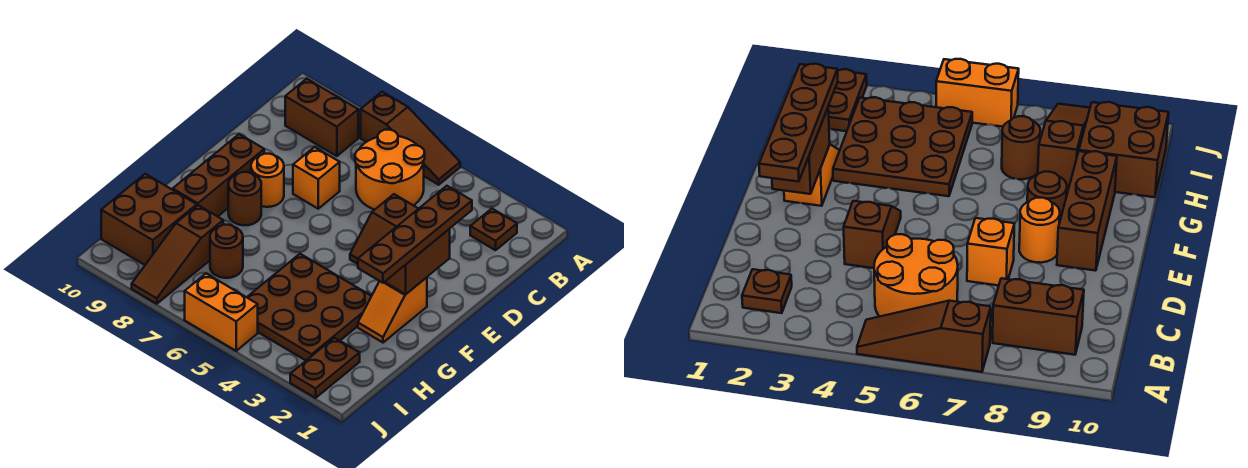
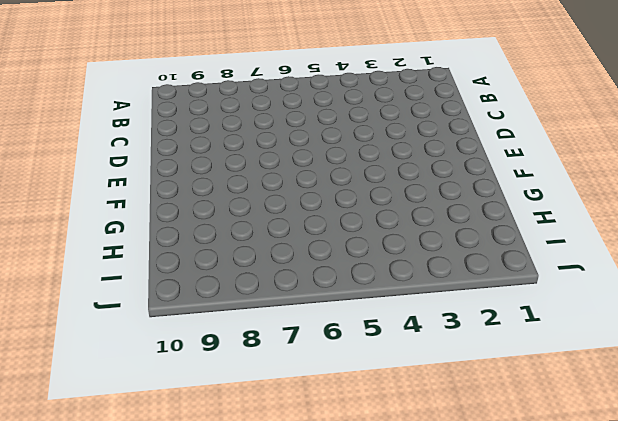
none -> brown 1x3 slope [361,92,460,185]
none -> brown 1x1 plate [470,209,517,250]
none -> orange 2x2 round brick [355,130,425,210]

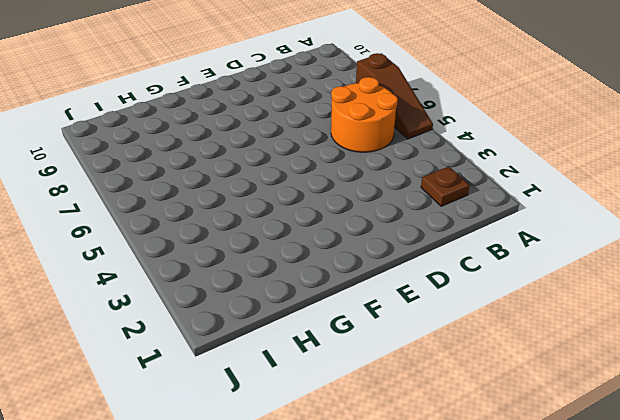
none -> brown 1x2 brick [285,79,358,156]
none -> brown 1x2 slope [350,194,418,264]
none -> orange 1x1 brick [293,147,340,209]

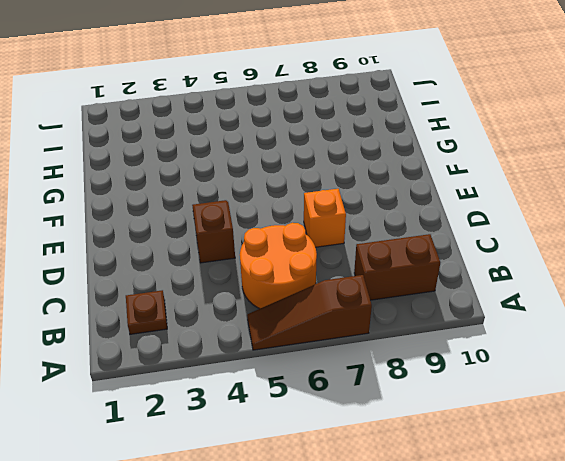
none -> orange 1x1 round brick [251,154,284,207]
none -> brown 1x3 brick [173,134,264,217]
none -> orange 1x2 slope [358,277,427,343]

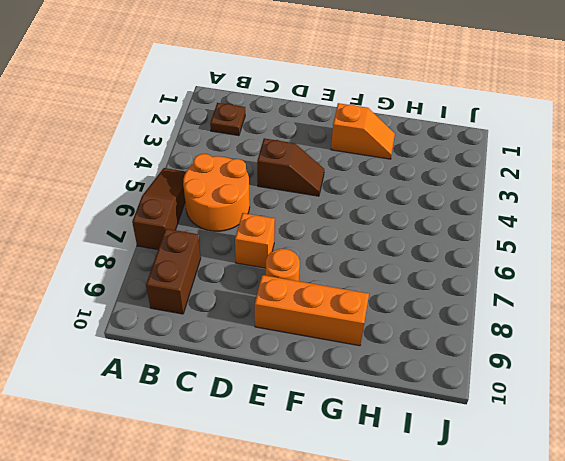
orange 1x3 brick [255,275,369,346] -> brown 1x3 brick [173,134,264,217]
none -> brown 1x1 round brick [228,172,261,225]
none -> brown 3x3 plate [247,254,371,360]
none -> brown 1x1 round brick [210,225,243,278]

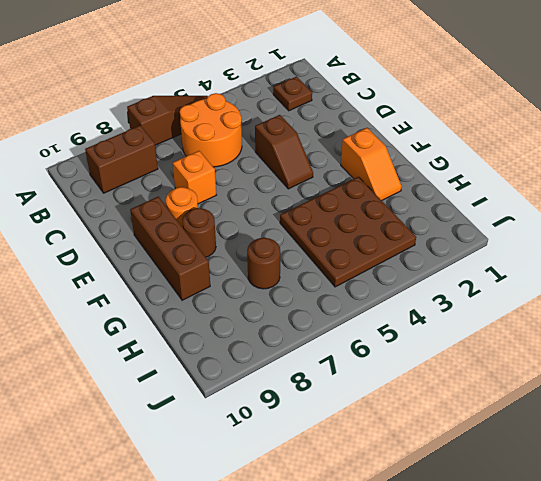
none -> brown 1x3 slope [132,205,223,304]
none -> brown 2x2 brick [101,174,197,265]
none -> brown 1x2 plate [290,338,360,398]

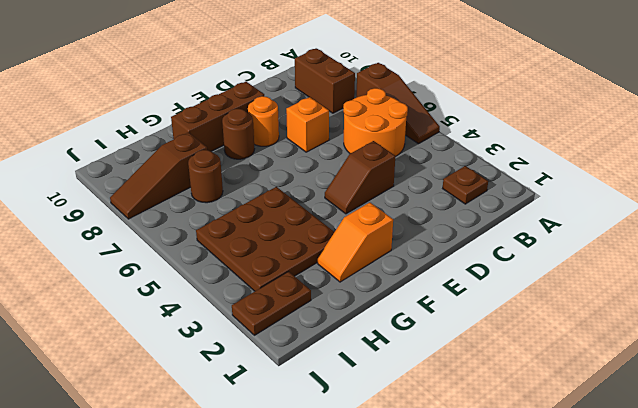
none -> brown 2x2 brick [101,174,197,265]
none -> orange 1x2 brick [185,274,258,351]
none -> brown 1x2 brick [385,229,450,294]

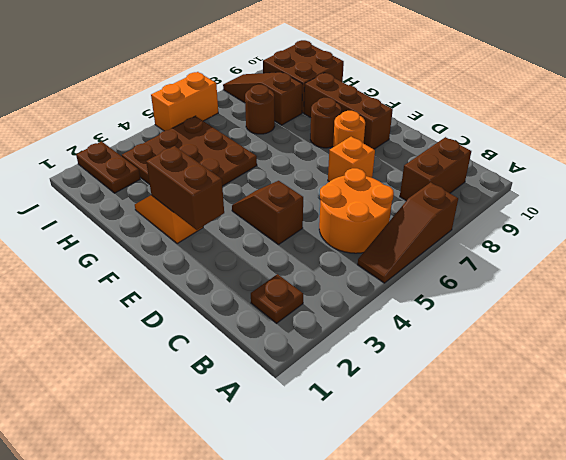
none -> brown 1x4 plate [358,186,472,283]

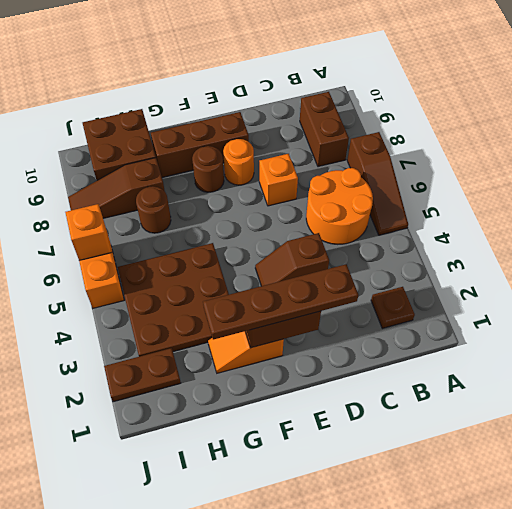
orange 1x1 brick [65,204,111,260] -> none

